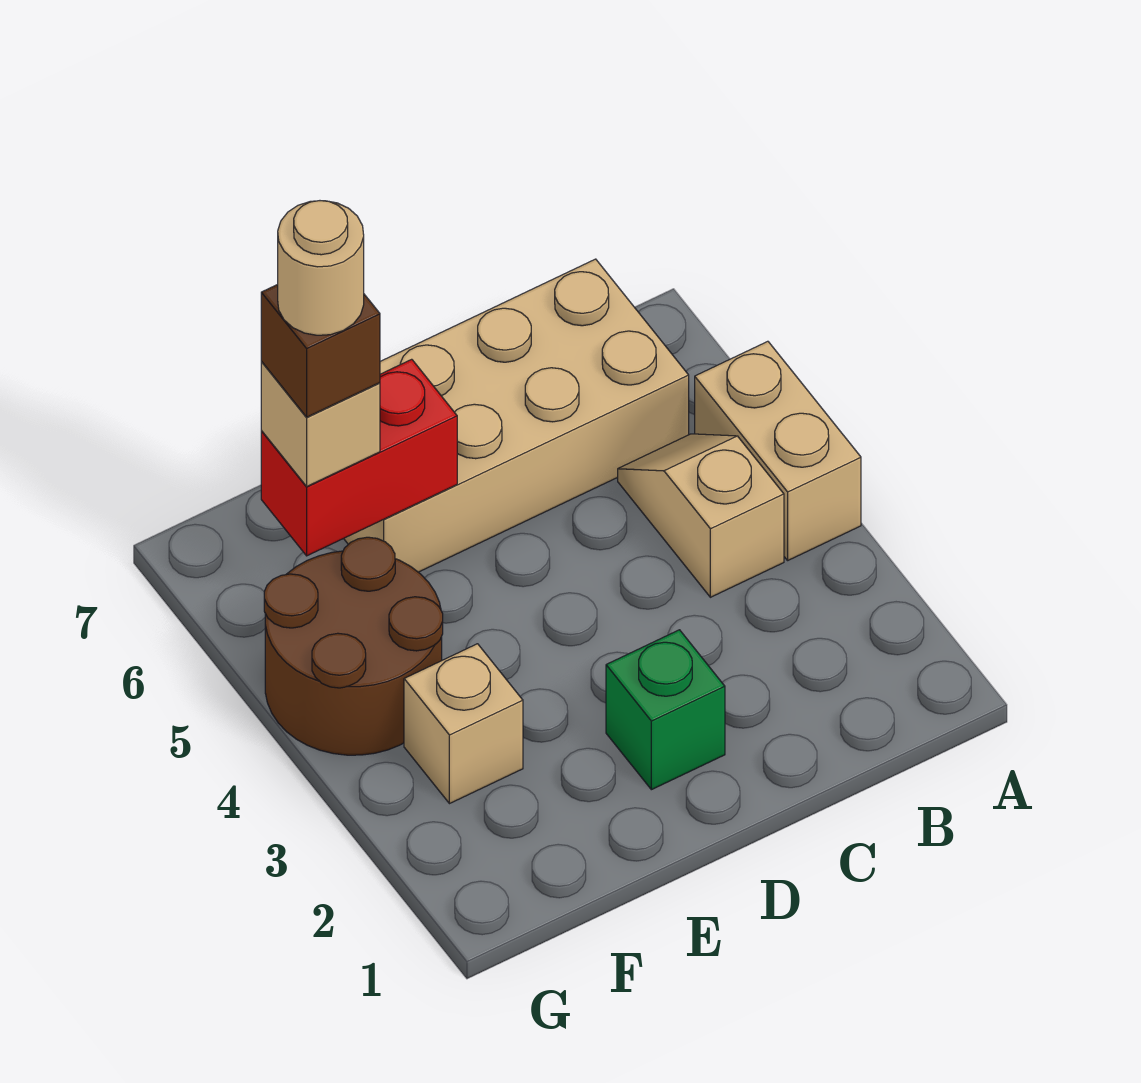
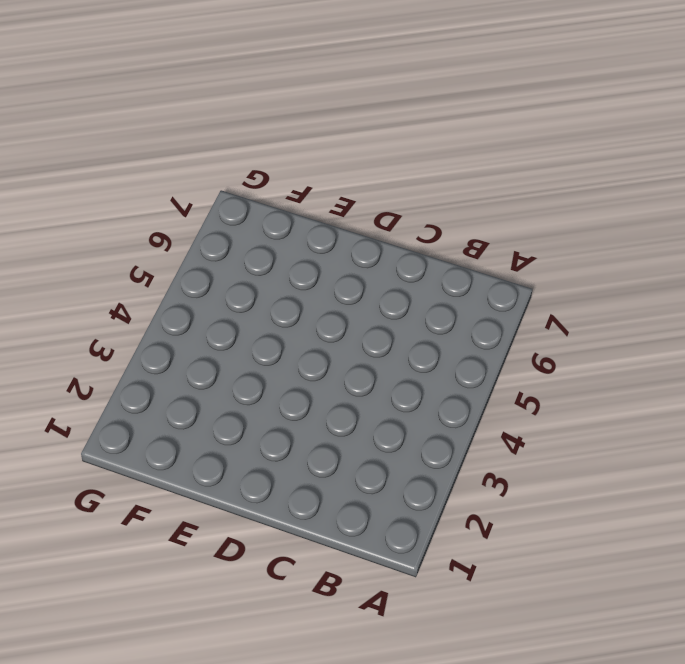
none -> tan 1x2 brick [695,341,861,560]
none -> tan 1x2 slope [618,434,784,597]

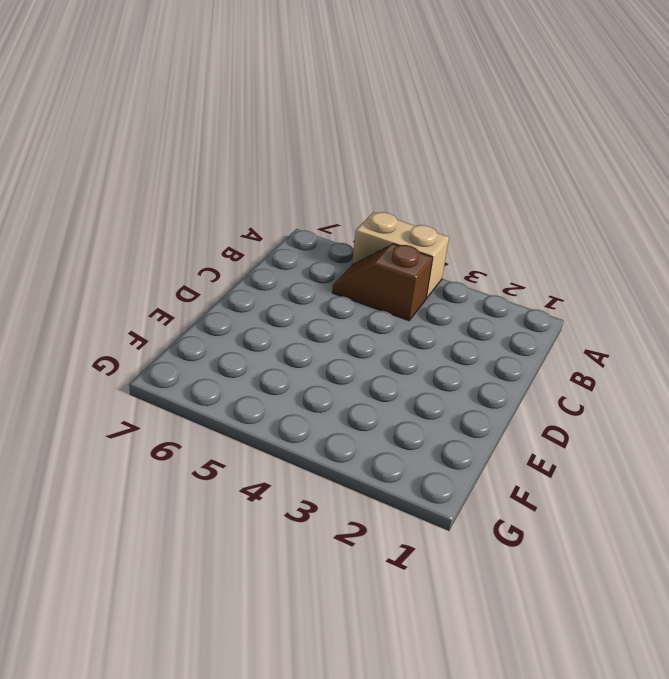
brown 1x2 slope [332,244,433,321] -> tan 1x2 slope [618,434,784,597]
none -> tan 2x4 brick [344,259,689,572]
none -> green 1x1 brick [606,630,725,790]

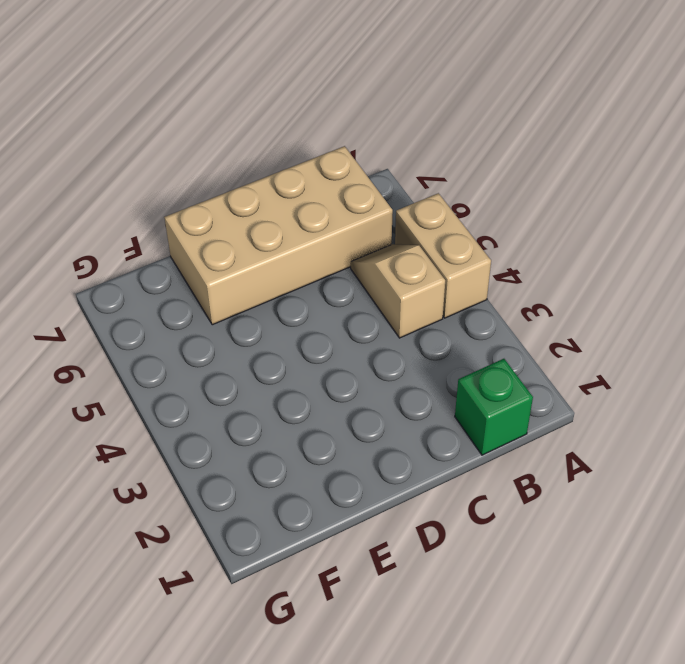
green 1x1 brick [455,359,533,455] -> green 1x1 brick moved to [606,630,725,790]
none -> tan 1x1 brick [404,644,523,804]
none -> brown 2x2 round brick [264,537,443,755]

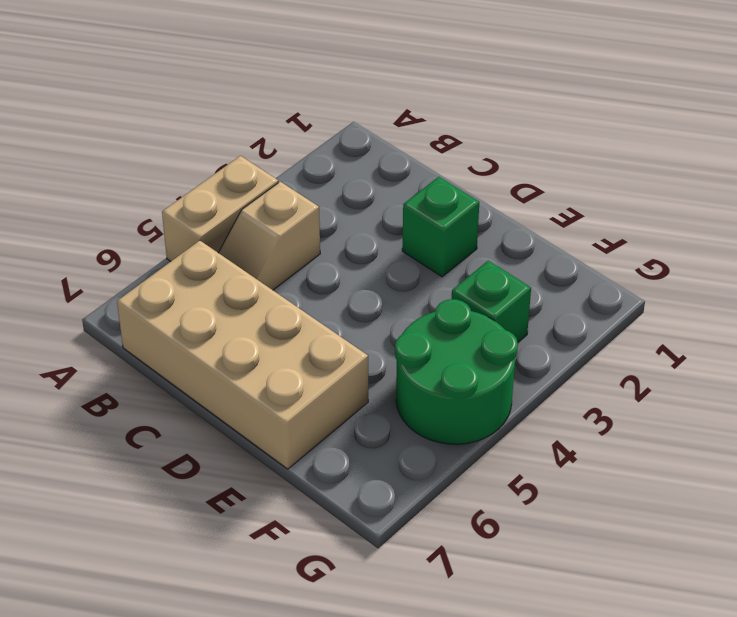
green 1x1 brick [452,261,531,342] -> tan 1x1 brick [404,644,523,804]
green 2x2 round brick [395,299,518,444] -> brown 2x2 round brick [264,537,443,755]
none -> red 1x2 brick [261,359,457,556]
none -> tan 1x1 brick [261,362,380,486]

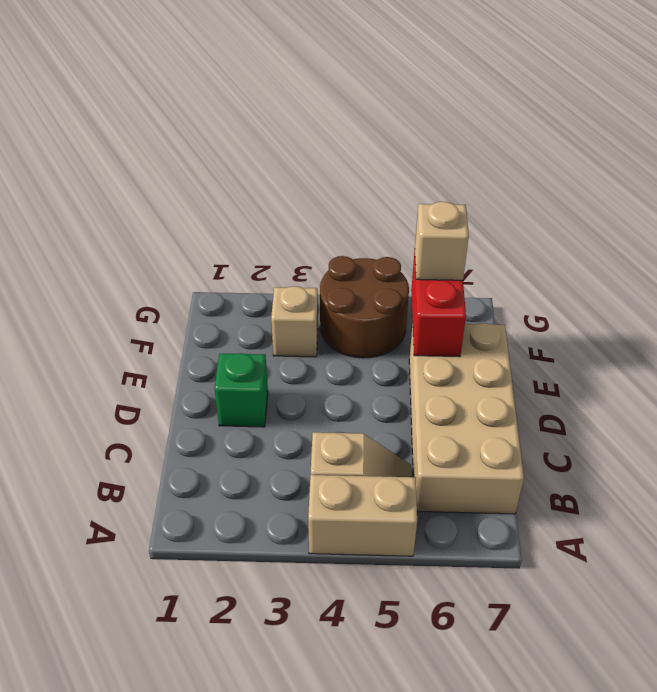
none -> brown 1x1 brick [261,284,380,417]
none -> tan 1x1 round brick [278,201,364,335]

